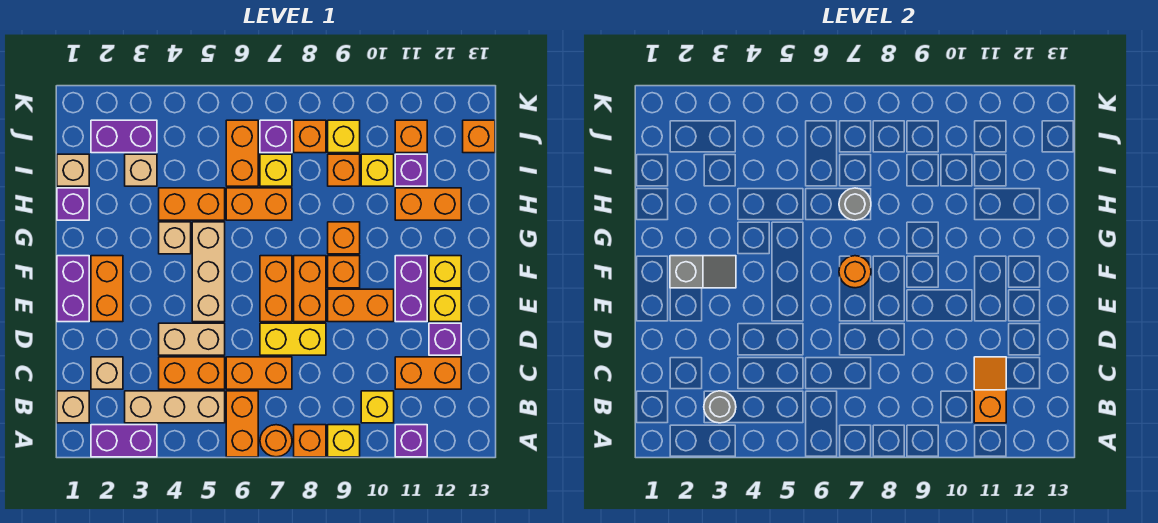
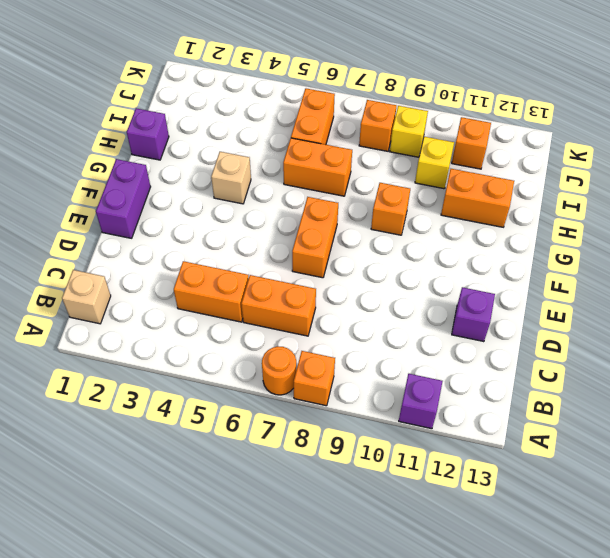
none -> purple 1x2 brick [91,425,157,457]
none -> orange 1x2 brick [226,391,258,457]
none -> yellow 1x1 brick [328,425,360,457]
none -> tan 1x3 brick [125,391,225,423]

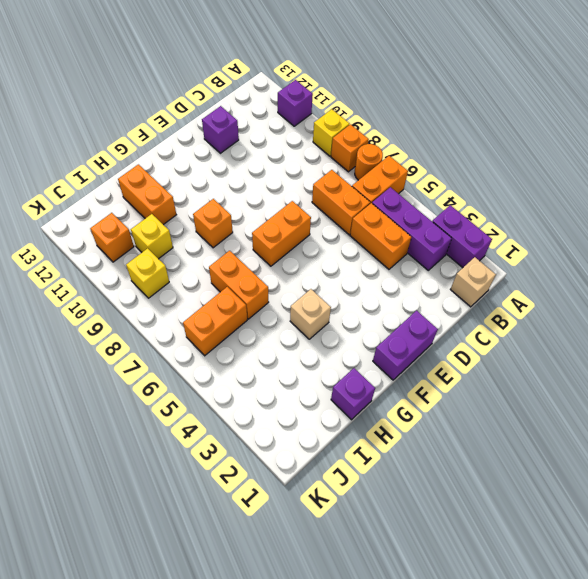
purple 1x3 brick [372,187,452,270] -> tan 1x3 brick [125,391,225,423]
none -> yellow 1x1 brick [361,391,394,423]
none -> tan 1x1 brick [91,357,123,389]
none -> orange 1x2 brick [395,357,461,389]
none -> tan 1x2 brick [159,323,225,355]

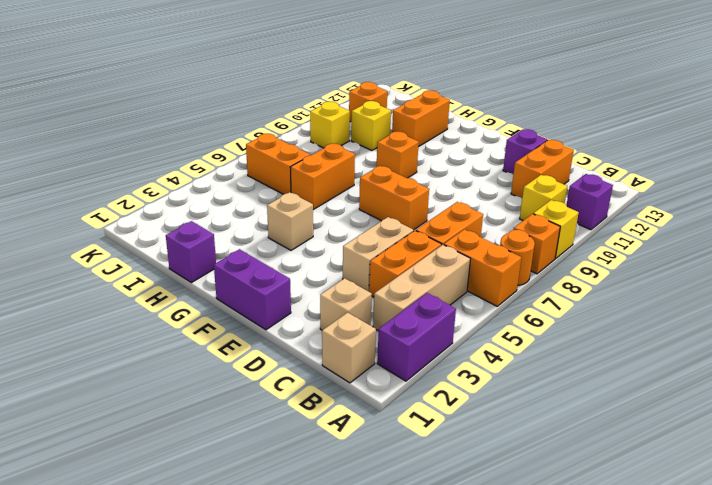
none -> yellow 1x2 brick [260,323,326,355]
none -> orange 1x2 brick [91,256,123,322]
none -> tan 1x3 brick [192,222,225,322]
none -> orange 1x2 brick [294,256,326,322]

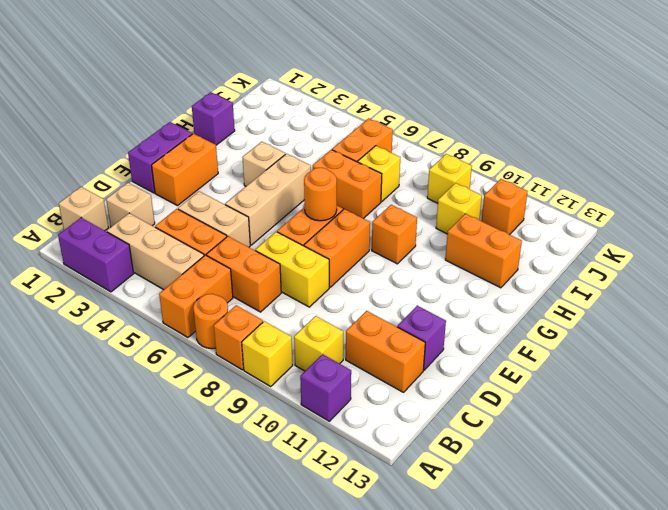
none -> orange 1x2 brick [328,289,394,322]
none -> purple 1x2 brick [395,256,427,322]
none -> yellow 1x1 brick [429,289,461,322]
none -> orange 1x1 brick [328,256,360,288]

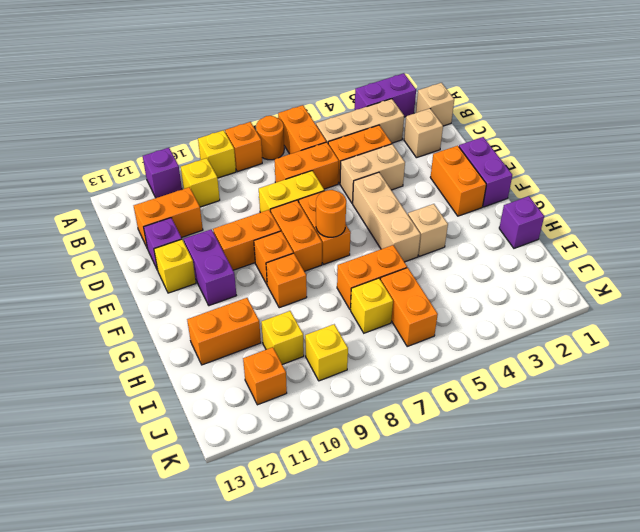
none -> yellow 1x1 brick [429,256,461,288]
none -> orange 1x2 brick [159,188,225,220]
none -> tan 1x1 brick [57,154,89,186]
none -> tan 1x1 brick [125,154,157,186]

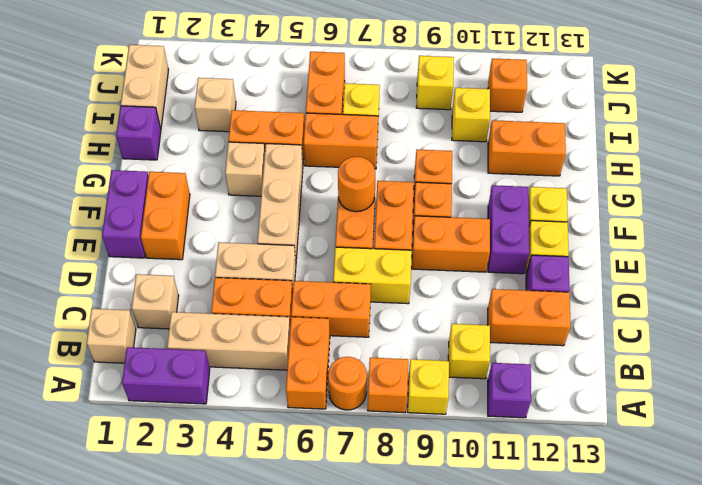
tan 1x2 brick [121,45,169,128] -> tan 1x1 brick [57,154,89,186]
none -> orange 1x1 brick [328,154,360,186]
none -> purple 1x1 brick [395,154,427,186]
none -> purple 1x2 brick [91,120,157,153]
none -> purple 1x1 brick [260,120,292,153]

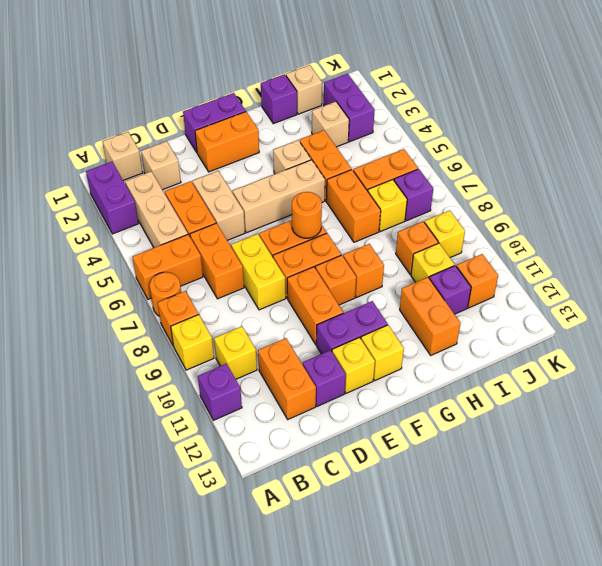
none -> orange 1x1 brick [294,120,326,153]
none -> orange 1x1 brick [463,120,495,153]
none -> grey 1x1 round brick [704,391,736,423]
none -> orange 1x2 slope [974,357,1006,423]

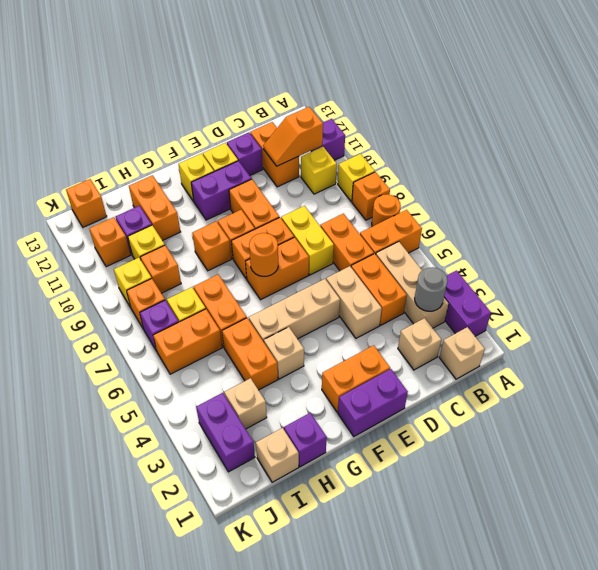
none -> grey 1x2 slope [670,256,736,288]
none -> grey 1x1 round brick [839,188,871,220]

